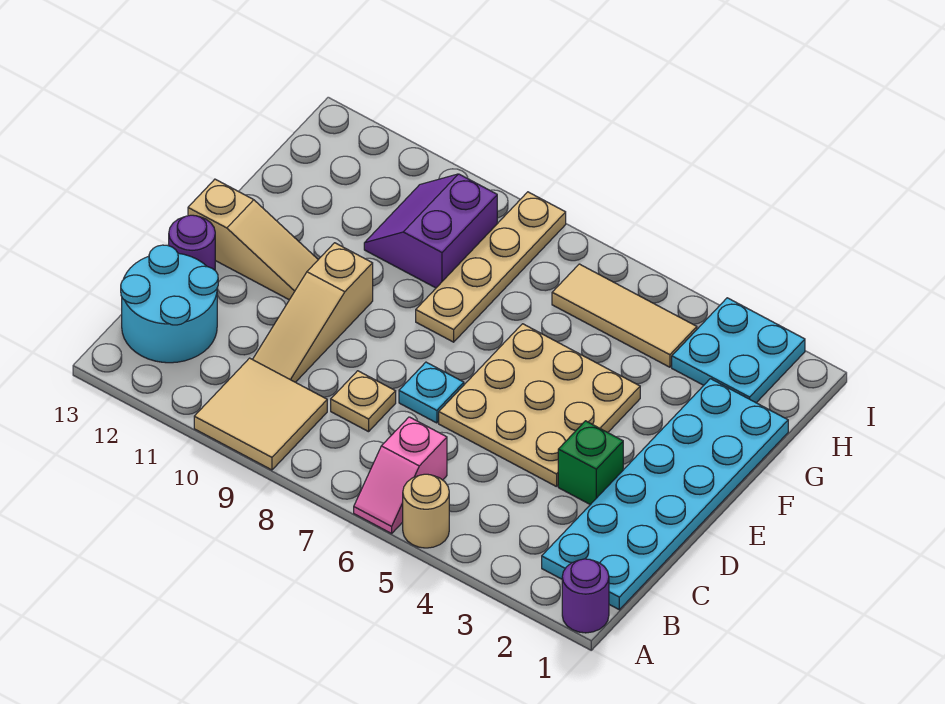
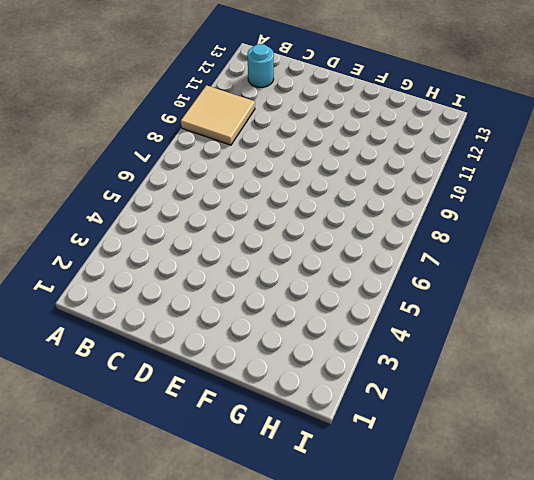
cyan 1x1 round brick [248,44,274,87] -> cyan 2x2 round brick [121,245,218,363]
none -> purple 1x1 round brick [562,559,609,633]
none -> tan 1x1 round brick [403,474,449,548]
none -> pink 1x2 slope [354,417,447,534]

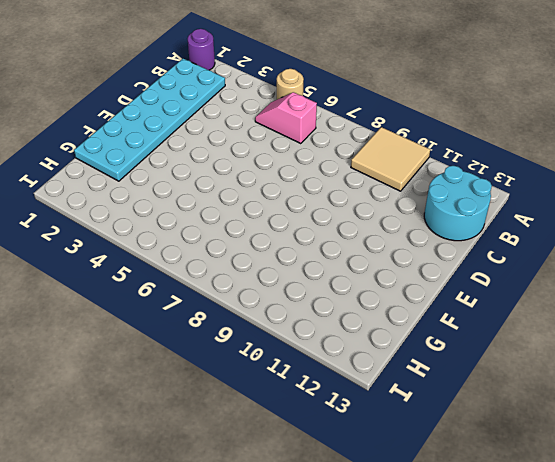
pink 1x2 slope [255,92,317,144] -> pink 1x2 slope turned to [354,417,447,534]
none -> tan 1x1 plate [331,371,396,432]
none -> tan 1x3 slope [253,243,373,382]
none -> green 1x1 brick [558,421,623,505]

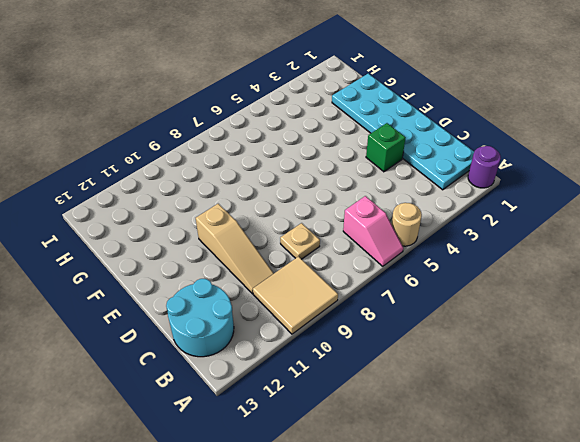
none -> tan 3x3 plate [439,324,640,487]
none -> cyan 1x1 plate [399,362,464,423]
none -> purple 1x1 round brick [169,215,215,270]

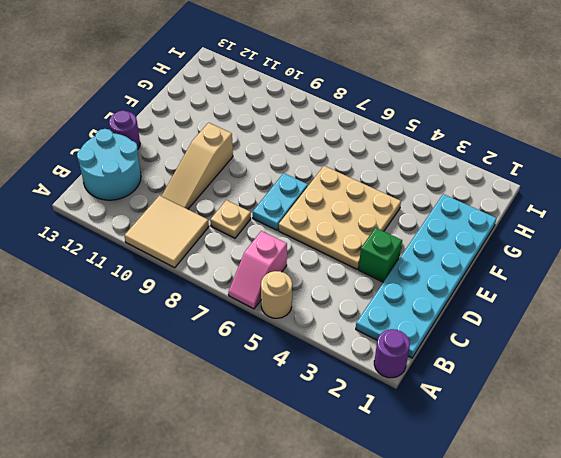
cyan 1x2 plate [253,173,308,230] -> cyan 1x1 plate [399,362,464,423]
none -> tan 1x3 slope [188,179,318,300]
none -> tan 1x4 plate [416,192,566,342]
none -> purple 2x2 slope [364,174,497,288]

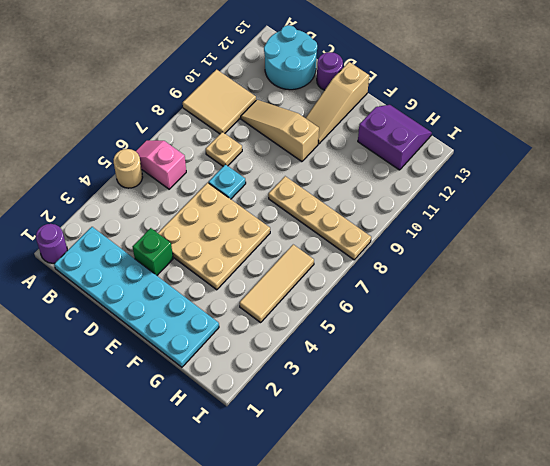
purple 2x2 slope [358,105,432,170] -> purple 2x2 slope moved to [364,174,497,288]
none -> cyan 2x2 plate [672,298,805,403]

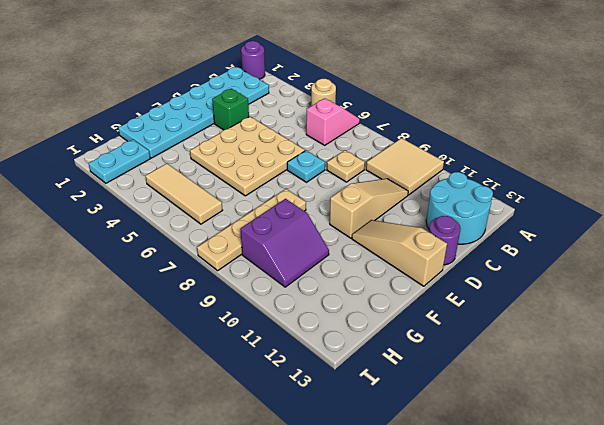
cyan 1x2 plate [89,140,150,183] -> cyan 2x2 plate [672,298,805,403]

